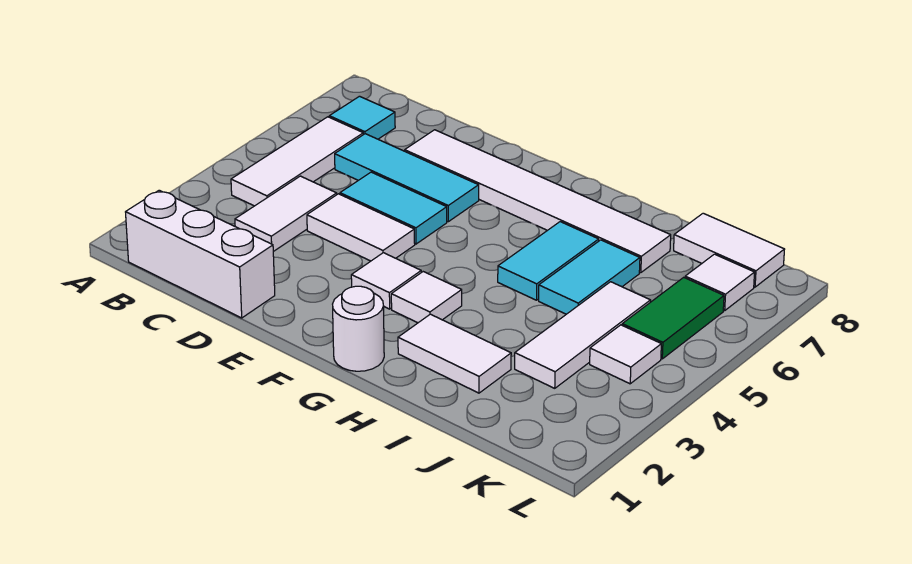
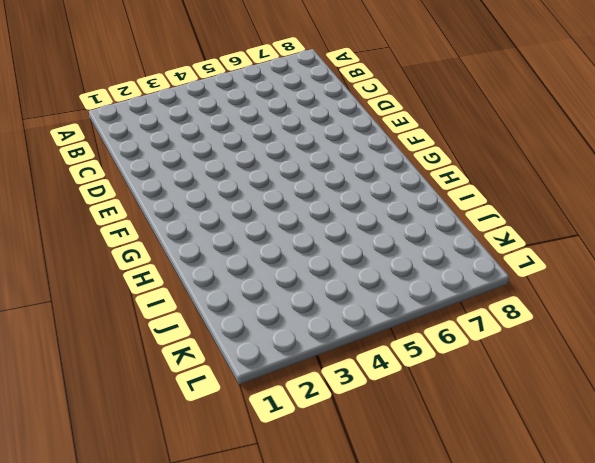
none -> white 1x3 brick [126,190,275,318]
none -> white 1x3 tile [231,117,363,206]
none -> cyan 1x1 tile [329,96,395,139]

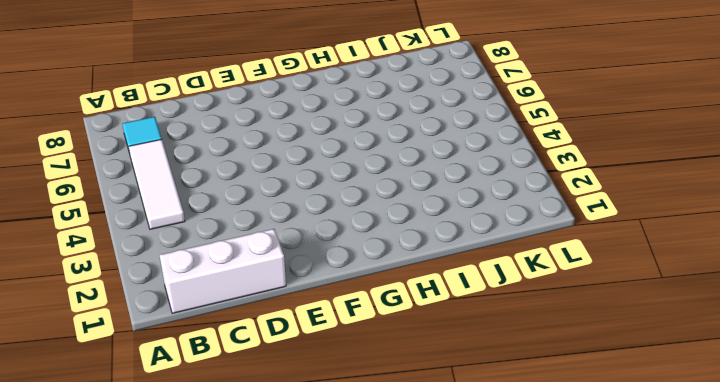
none -> white 1x2 tile [235,176,337,252]
none -> cyan 1x3 tile [335,134,479,222]
none -> white 1x2 tile [307,194,415,261]

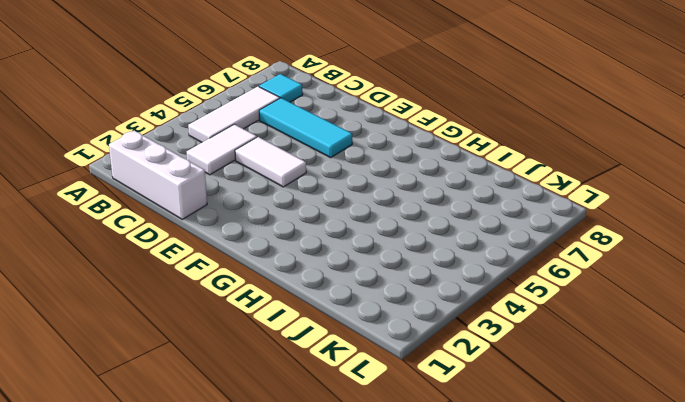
none -> cyan 1x2 tile [340,172,447,244]
none -> white 1x6 tile [405,130,671,273]
none -> white 1x1 tile [351,253,421,309]

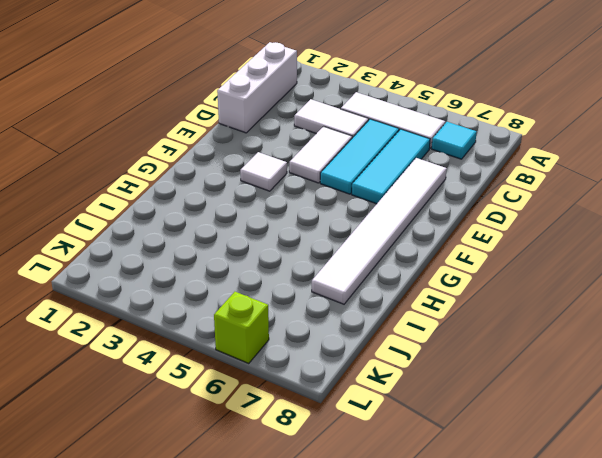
cyan 1x3 tile [320,119,399,194] -> cyan 1x2 tile [340,172,447,244]
lime 1x1 brick [214,292,269,363] -> none
none -> white 1x1 round brick [333,286,384,371]
none -> white 1x1 tile [391,272,462,323]
none -> white 1x2 tile [398,314,511,393]

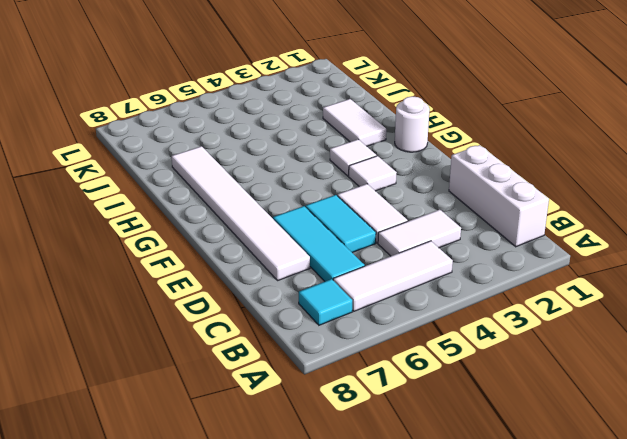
none -> cyan 1x2 tile [498,222,599,300]
none -> cyan 1x2 tile [539,240,640,314]
none -> white 1x3 tile [515,282,650,388]

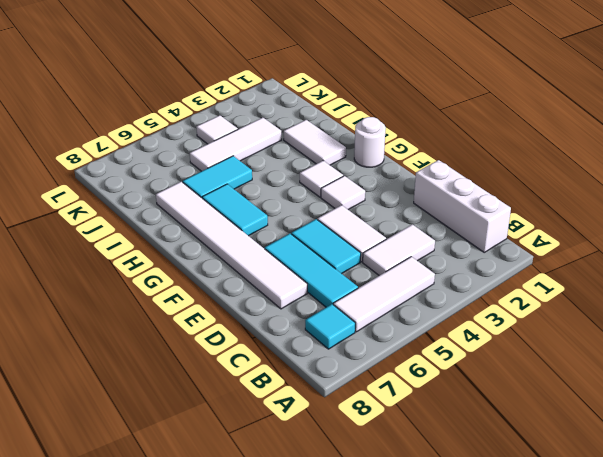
cyan 1x2 tile [202,184,268,236] -> cyan 1x2 tile turned to [498,222,599,300]
none -> white 1x2 tile [674,213,785,287]
none -> green 1x2 tile [622,277,724,359]
none -> white 1x1 tile [685,254,755,311]

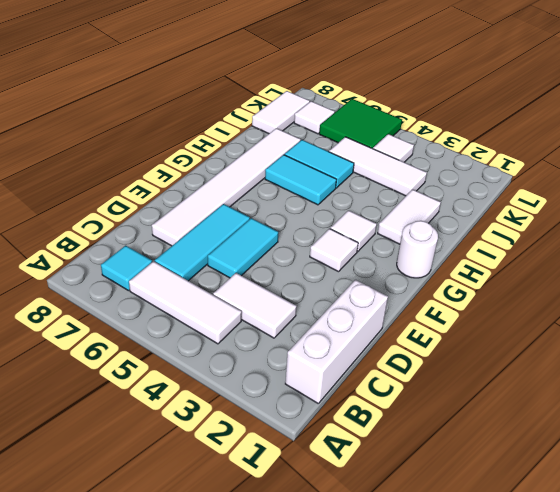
green 2x2 tile [319,99,402,149] -> green 1x2 tile [622,277,724,359]
none -> white 1x2 tile [307,194,415,261]

